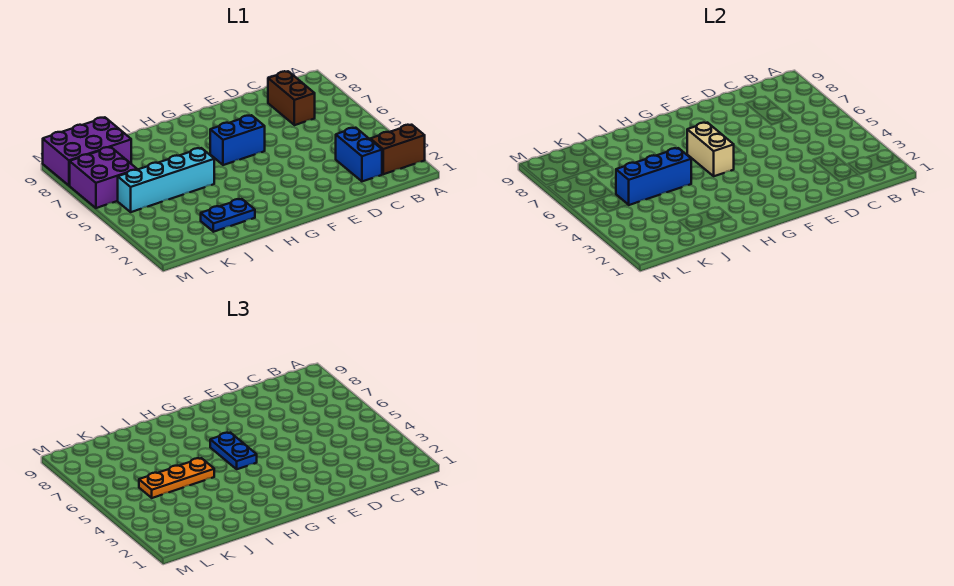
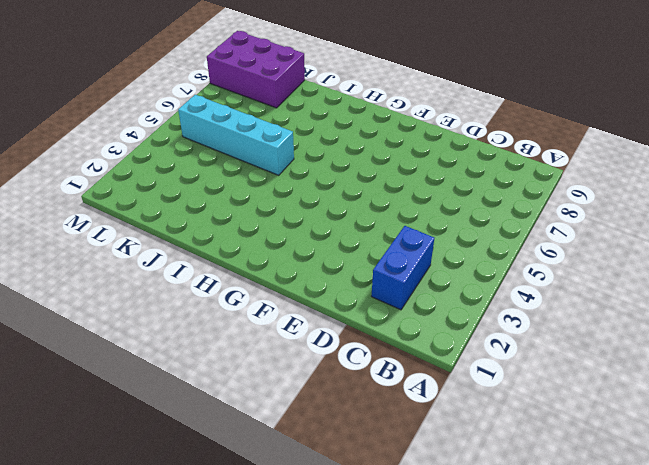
none -> brown 1x2 brick [370,125,425,174]
none -> brown 1x2 brick [268,71,315,125]
none -> blue 1x2 brick [210,115,265,165]

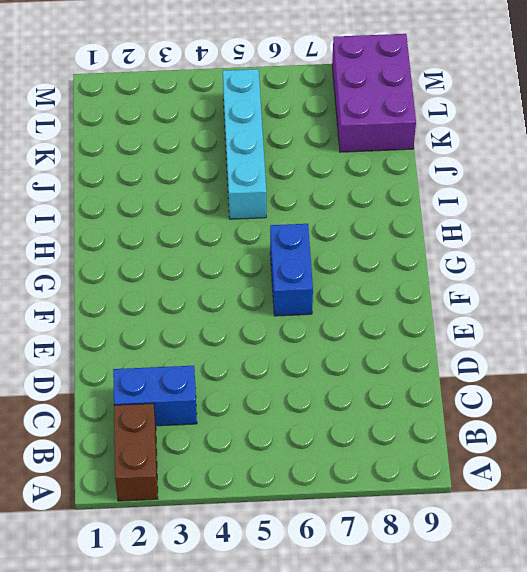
none -> brown 1x2 brick [268,71,315,125]
none -> blue 1x2 plate [201,199,255,232]
none -> purple 2x2 brick [70,147,137,208]

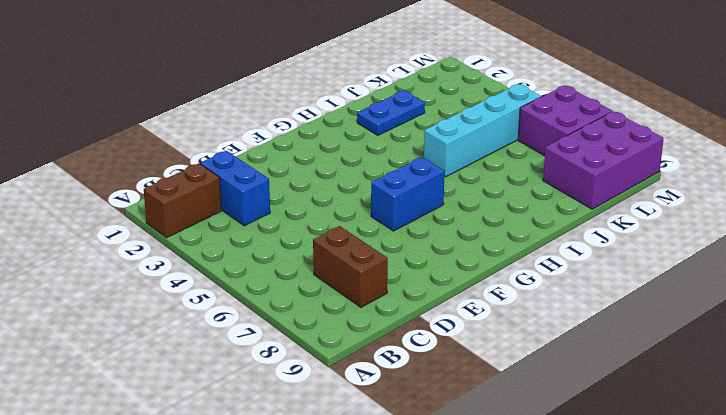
none -> tan 1x2 brick [687,123,734,176]
none -> blue 1x3 brick [616,148,691,205]
none -> blue 1x2 plate [210,433,257,469]

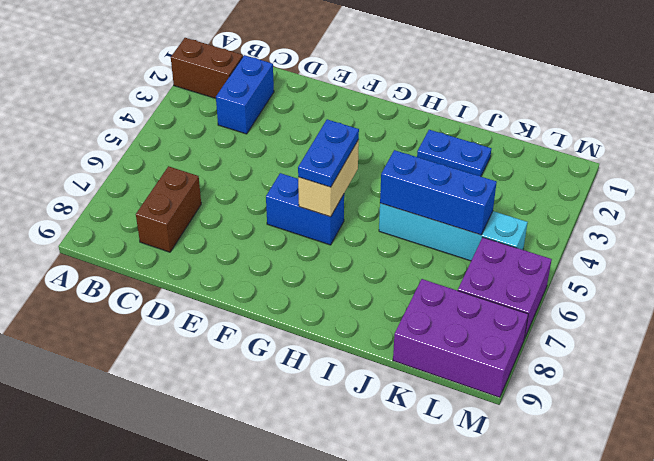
none -> orange 1x3 plate [139,458,214,498]

